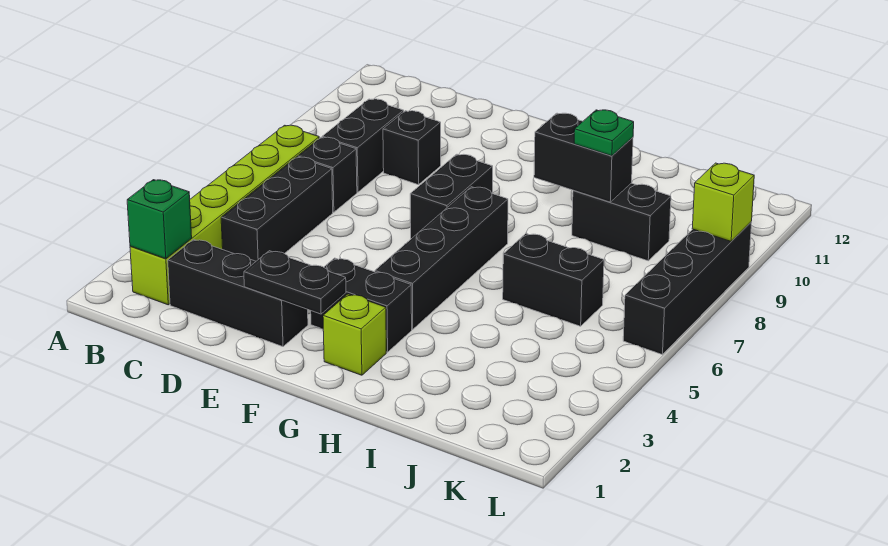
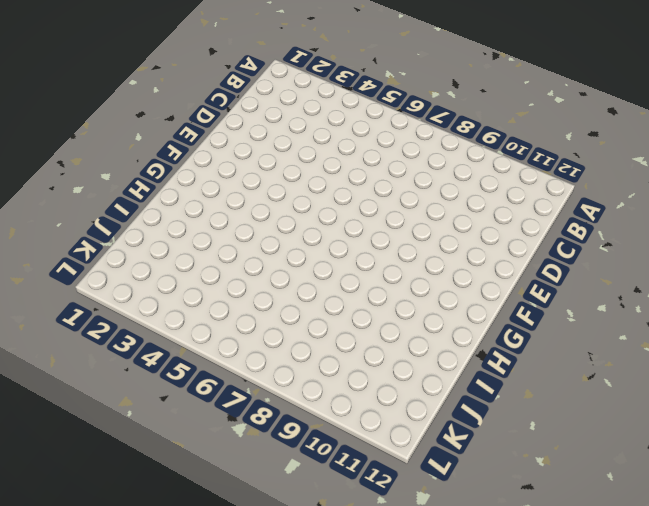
none -> lime 1x6 brick [130,125,319,305]
none -> black 1x3 brick [168,239,308,347]
none -> black 1x3 brick [221,157,333,261]

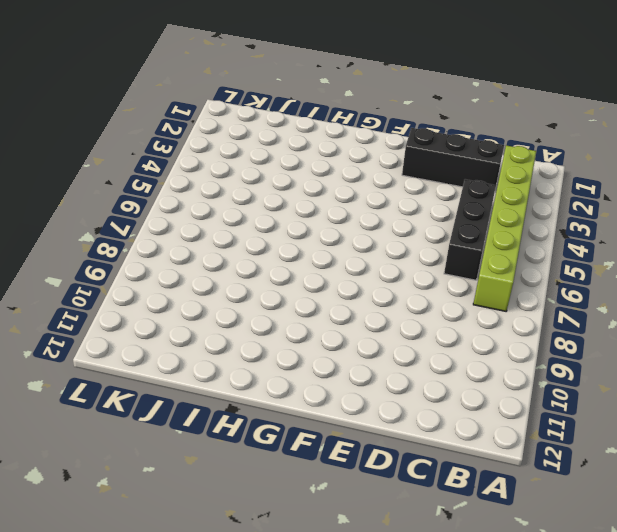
none -> black 1x1 brick [298,137,357,212]
none -> black 1x2 brick [322,99,404,192]
none -> black 1x1 brick [383,111,441,185]

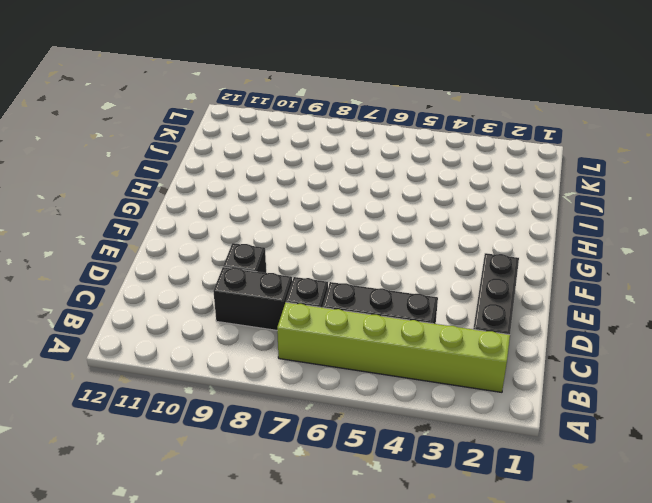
none -> black 1x2 brick [311,258,412,352]
none -> black 1x2 brick [410,154,493,239]
none -> lime 1x1 brick [323,294,386,375]

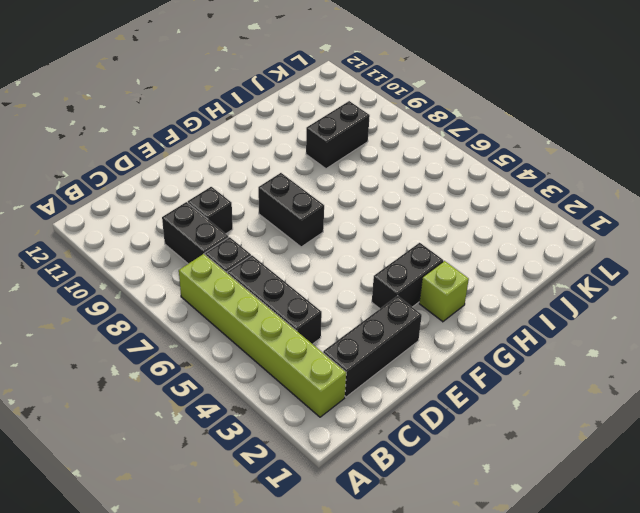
none -> black 1x4 brick [375,187,508,329]
none -> black 1x2 brick [503,234,604,326]
none -> black 1x4 brick [623,222,752,355]

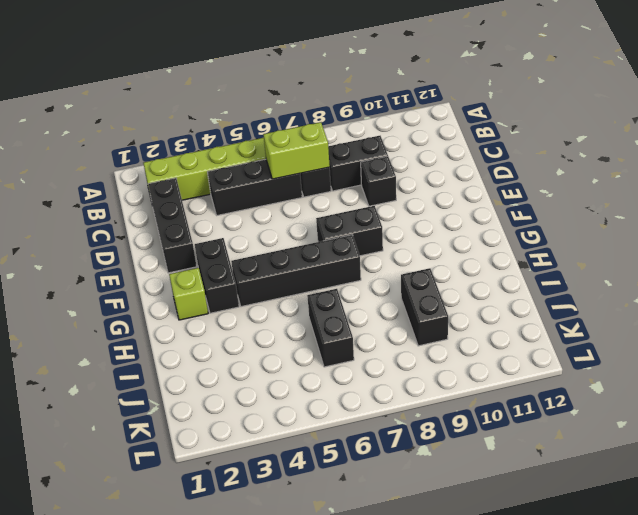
lime 1x2 brick [263,122,330,179] -> none
none -> black 1x4 brick [623,222,752,355]
none -> green 1x1 brick [127,180,192,259]
none -> black 1x2 plate [244,251,346,314]

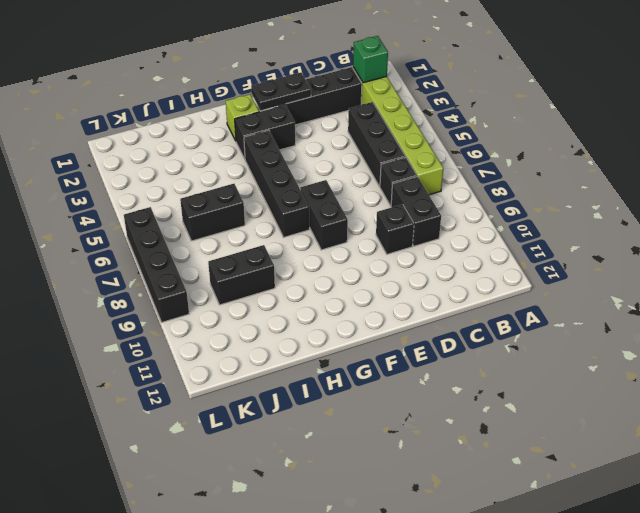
none -> black 1x2 brick [534,113,633,202]
none -> lime 1x1 brick [692,163,754,241]
none -> green 1x1 plate [574,110,634,156]

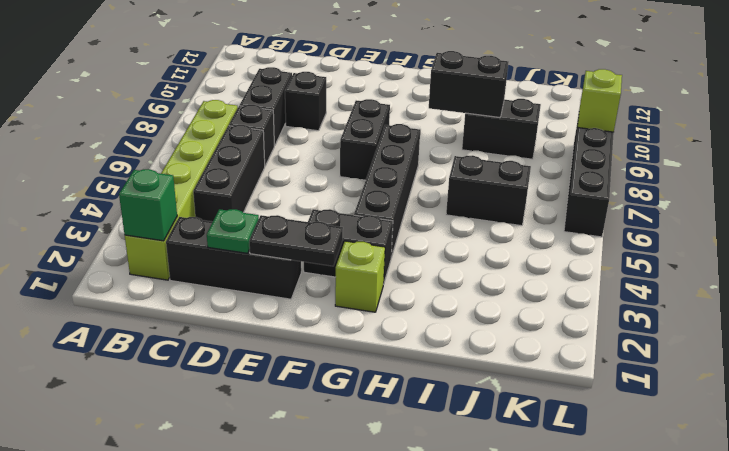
green 1x1 plate [207,209,259,253] -> green 1x1 plate moved to [574,110,634,156]

